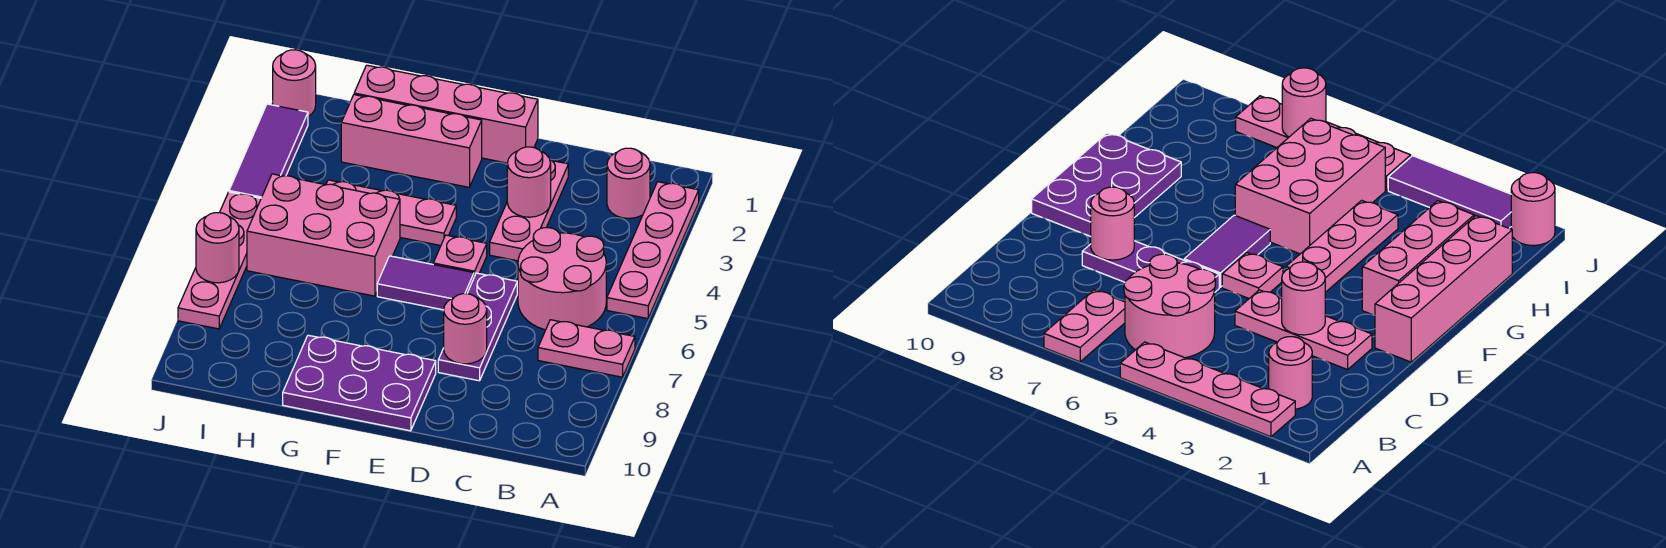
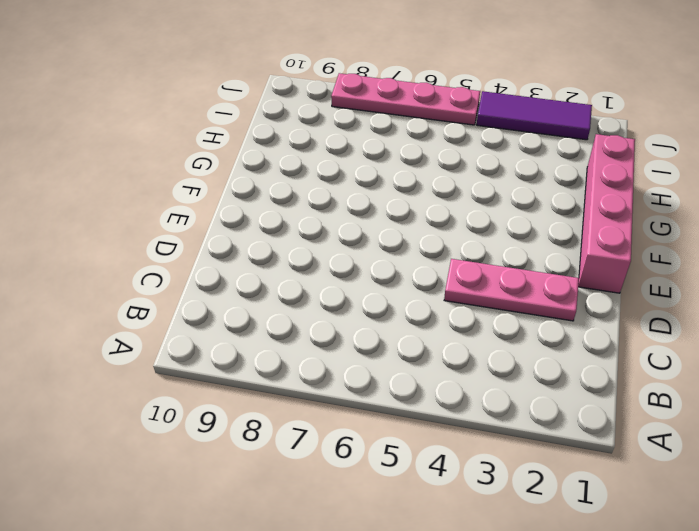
none -> pink 1x4 plate [607,182,699,319]
none -> pink 1x2 plate [538,320,635,377]
none -> pink 1x1 round brick [607,148,650,218]

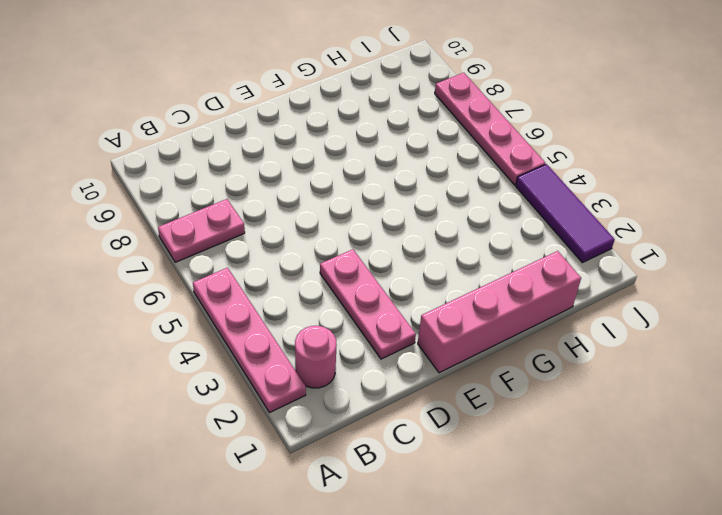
none -> pink 2x2 round brick [518,228,606,330]
none -> purple 1x3 plate [438,273,517,381]
none -> pink 1x1 plate [433,235,487,277]

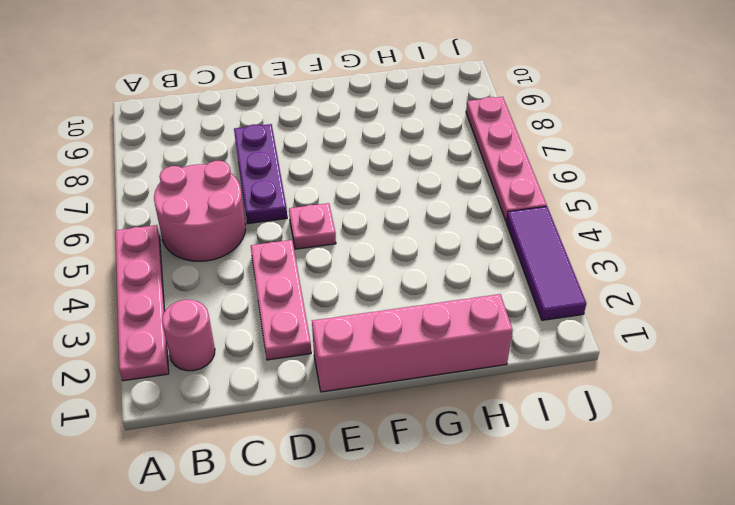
none -> pink 1x2 plate [538,320,635,377]
none -> purple 1x2 tile [377,256,474,310]
none -> purple 2x3 plate [283,335,436,431]

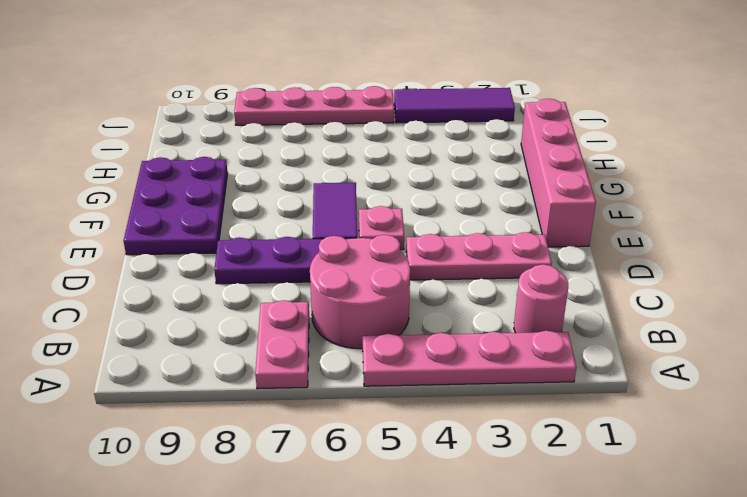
none -> pink 1x3 brick [341,95,482,187]
none -> pink 1x3 plate [326,180,456,246]
none -> pink 2x3 brick [247,174,400,296]

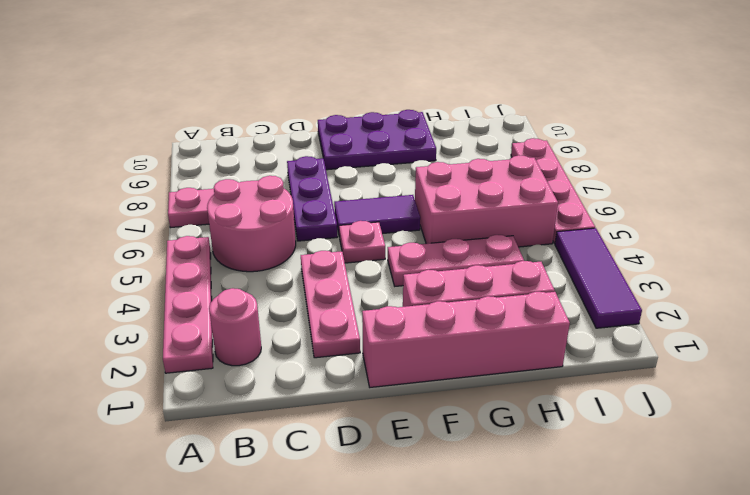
none -> pink 1x1 round brick [273,50,316,116]
none -> pink 1x1 round brick [507,147,551,217]
none -> pink 1x1 round brick [444,294,487,364]

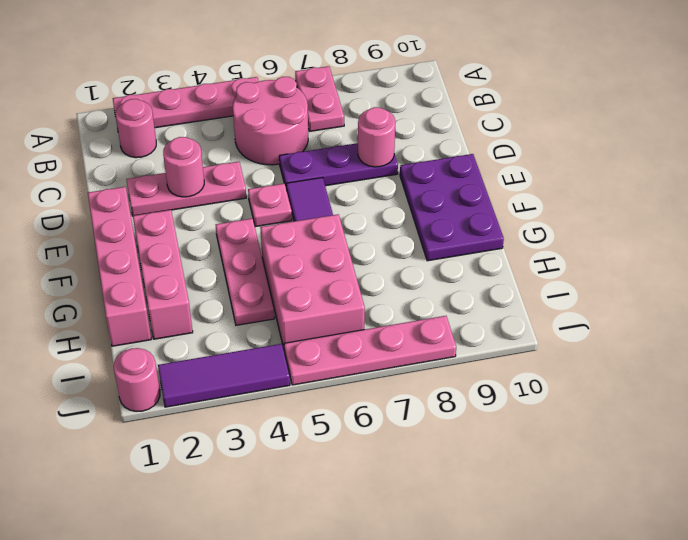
none -> pink 1x1 round brick [196,213,239,283]

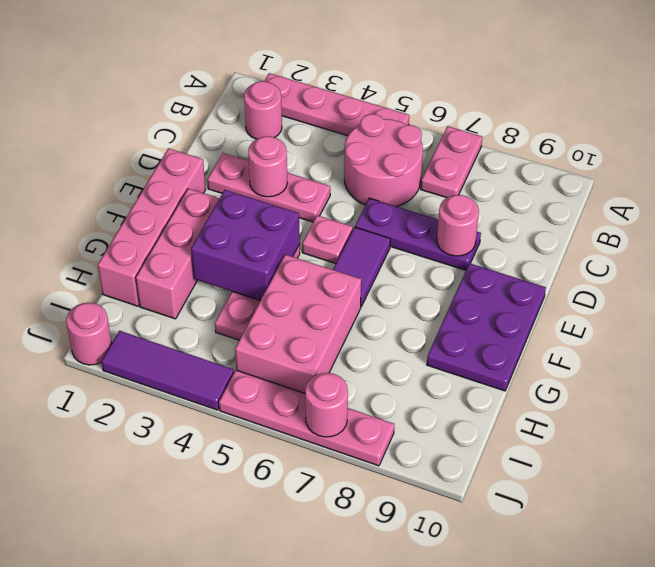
purple 2x2 brick [191,190,300,301] -> none

